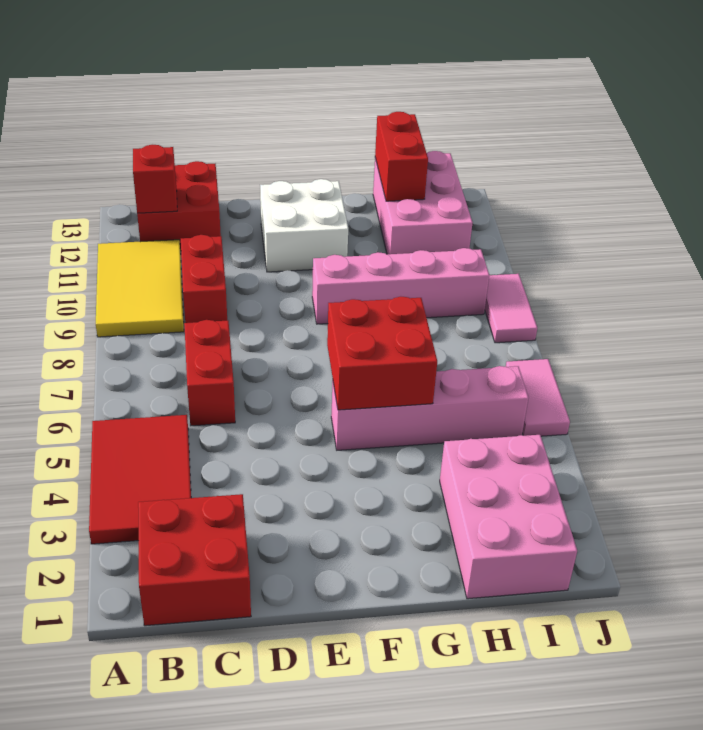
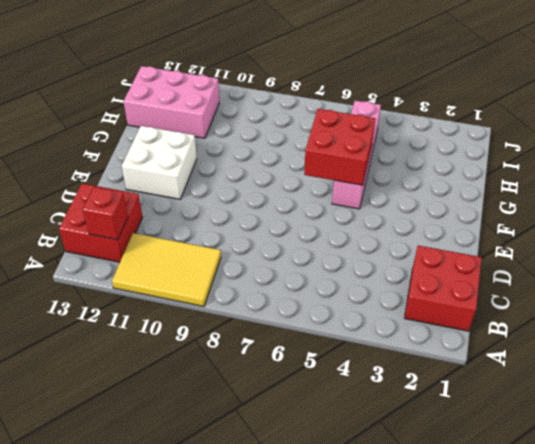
none -> red 2x3 tile [89,415,191,544]
none -> red 1x2 brick [184,320,235,426]
none -> red 1x2 brick [181,235,227,323]

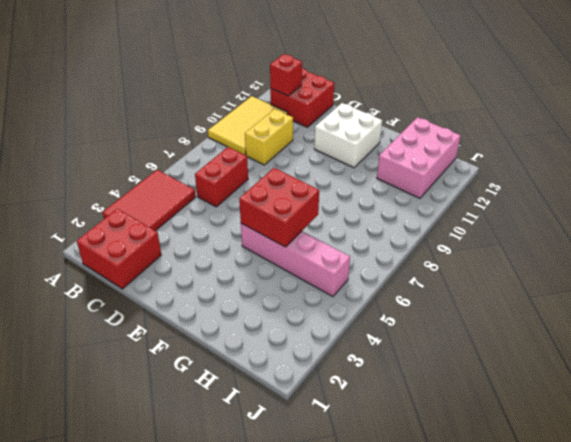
yellow 1x2 brick [245,109,293,165] -> red 1x2 brick [181,235,227,323]
none -> pink 1x4 brick [312,248,489,324]
none -> pink 2x3 brick [440,435,577,599]
none -> pink 1x2 tile [506,359,570,436]

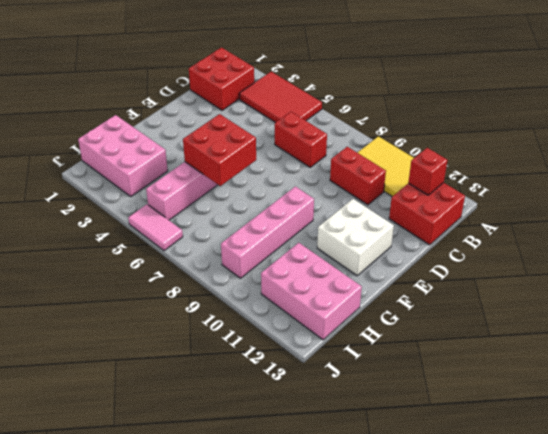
none -> pink 1x2 tile [485,274,537,343]
none -> red 1x2 brick [375,112,428,201]

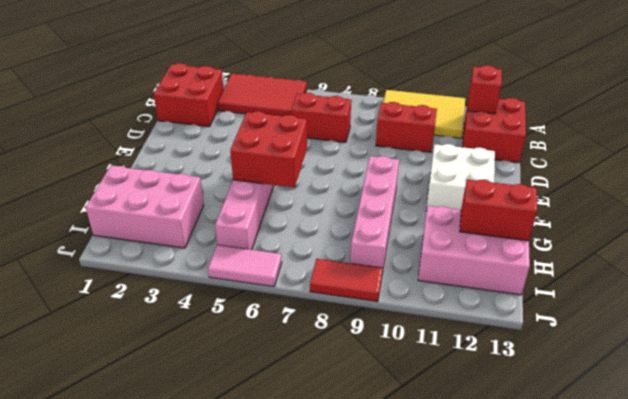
red 1x2 tile [310,259,383,302] -> pink 1x2 tile [485,274,537,343]

